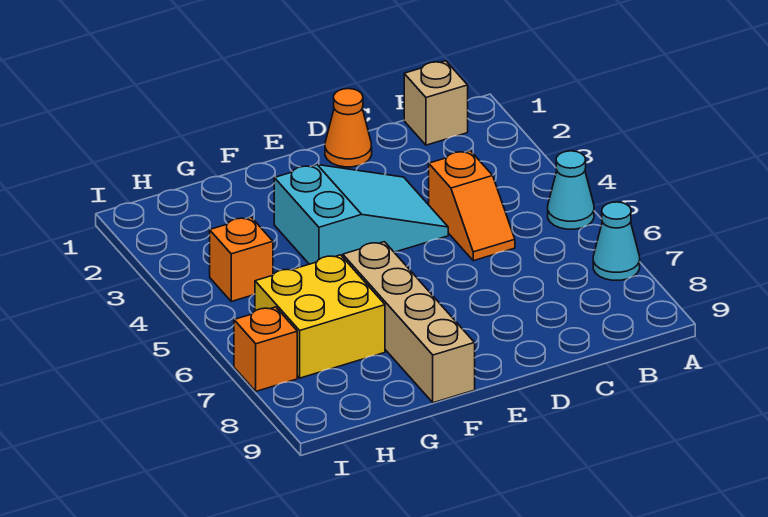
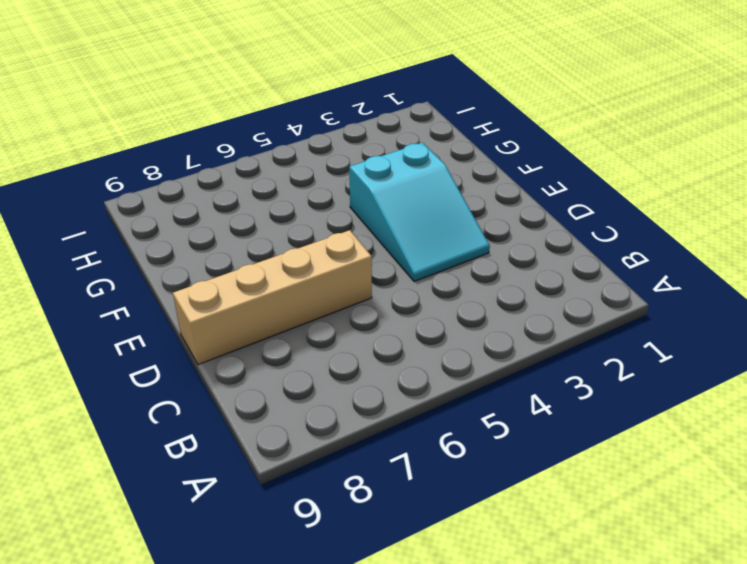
tan 1x4 brick [173,230,372,365] -> tan 1x4 brick moved to [343,242,475,403]
none -> cyan 1x1 cone [548,151,594,229]
none -> cyan 1x1 cone [593,202,640,280]

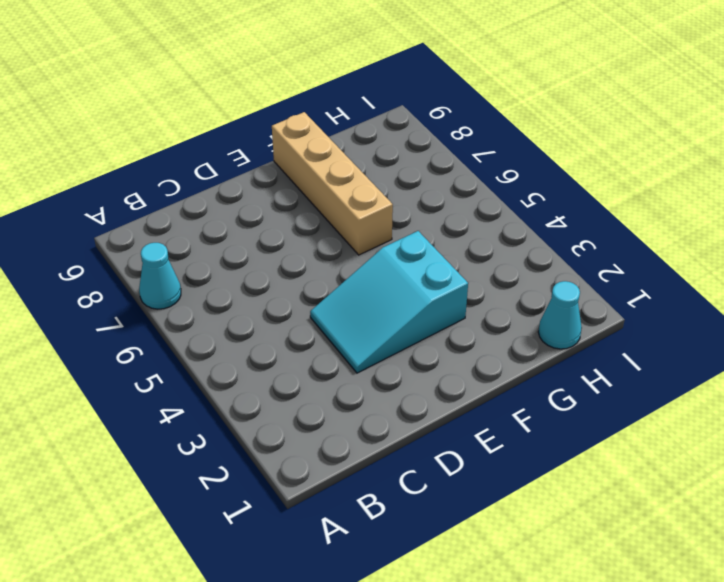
cyan 1x1 cone [538,281,582,349] -> cyan 1x1 cone moved to [548,151,594,229]
none -> tan 1x1 brick [404,61,468,145]
none -> orange 1x2 slope [429,151,515,261]

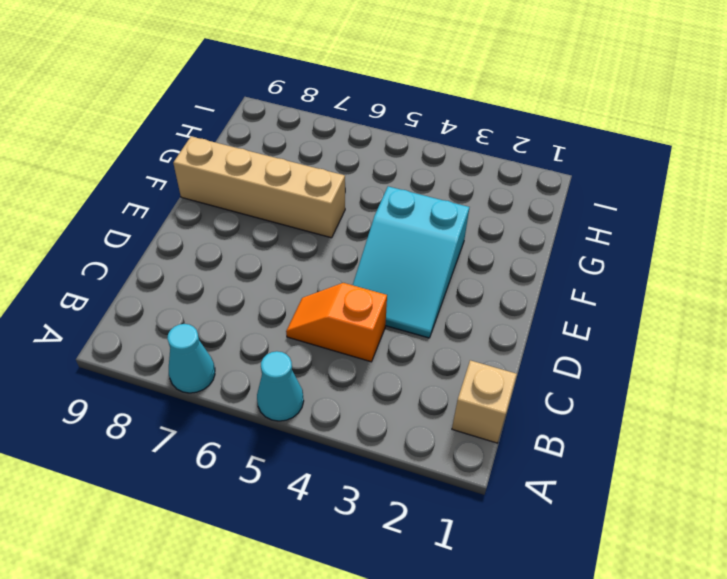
none -> orange 1x1 cone [325,89,372,167]
none -> yellow 2x2 brick [255,255,385,378]

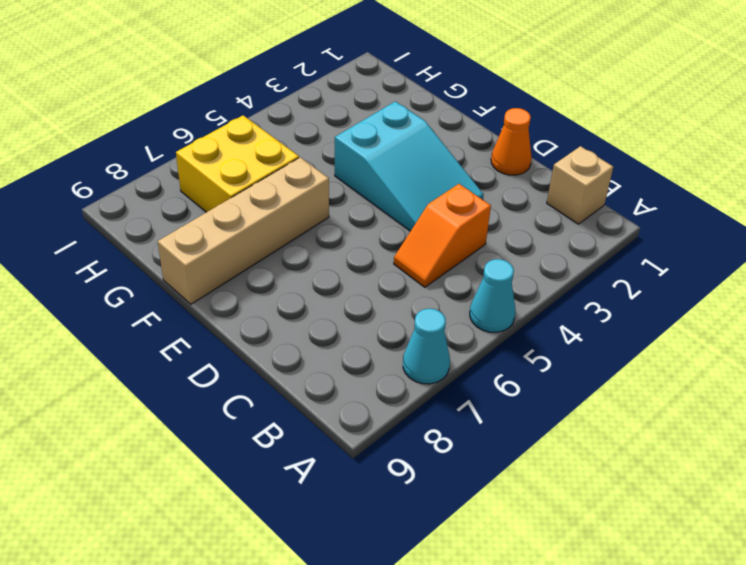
none -> orange 1x1 brick [210,217,273,301]
none -> orange 1x1 brick [234,307,297,391]

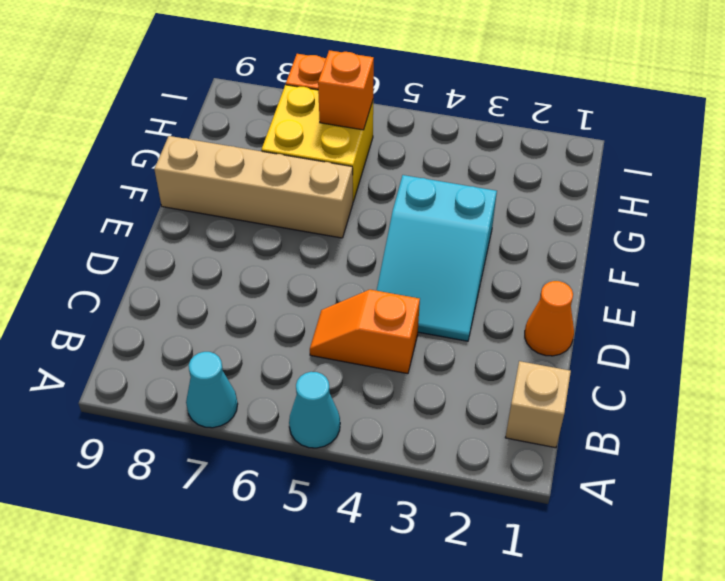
orange 1x1 brick [318,50,374,130] -> orange 1x1 brick moved to [210,217,273,301]

